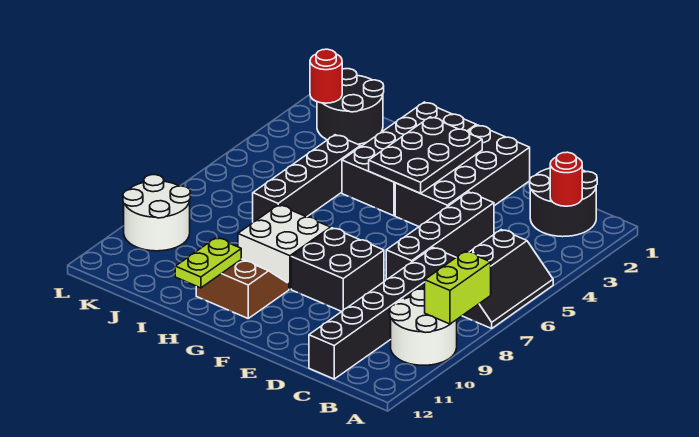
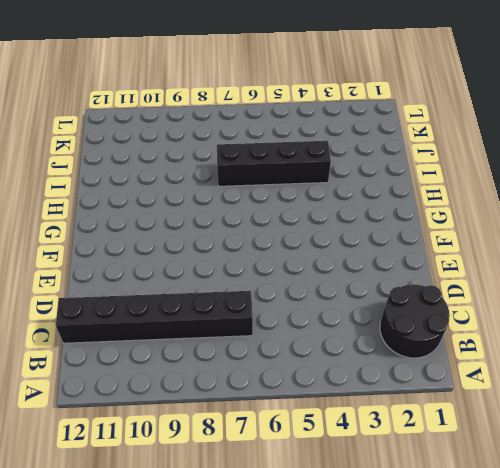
none -> black 2x3 slope [462,230,553,329]
none -> white 2x2 round brick [390,289,457,365]
none -> black 1x4 brick [386,192,494,279]

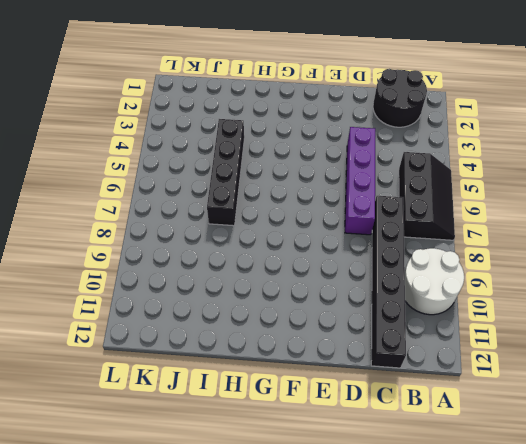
purple 1x4 brick [345,127,375,235] -> black 1x4 brick [386,192,494,279]
none -> black 2x4 brick [395,125,530,226]
none -> black 2x2 brick [291,228,384,312]
none -> black 2x4 brick [342,102,476,216]

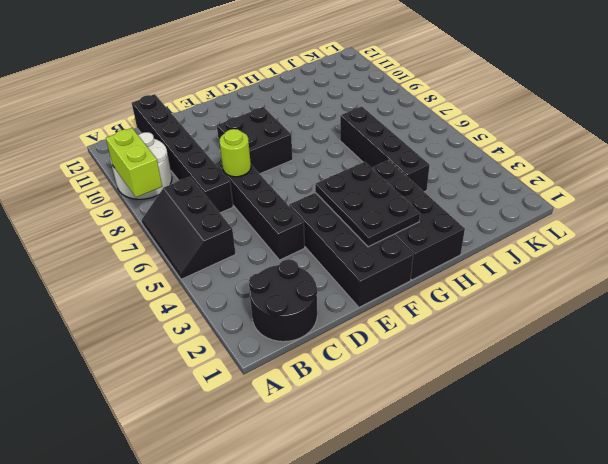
lime 1x1 round brick [219,129,251,177] -> none
none -> white 2x2 brick [238,205,331,289]
none -> brown 2x2 slope [196,259,289,318]
none -> black 2x2 round brick [317,69,384,144]

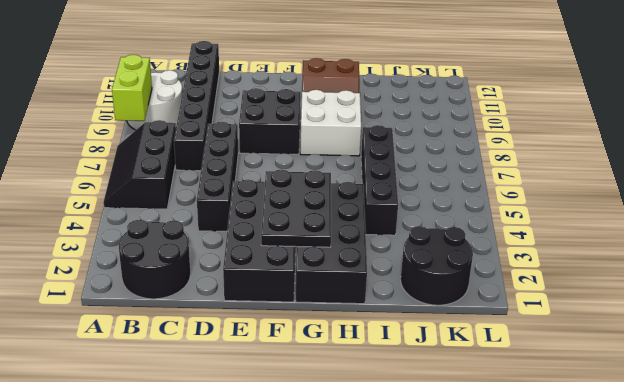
none -> white 2x2 round brick [123,175,190,251]
none -> red 1x1 round brick [550,152,582,206]
none -> lime 1x2 plate [175,238,241,288]

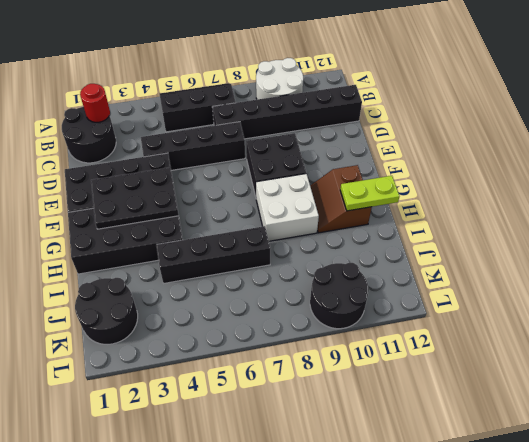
black 2x2 round brick [310,263,369,329] -> white 2x2 round brick [123,175,190,251]
none -> lime 1x2 brick [425,251,491,324]
none -> red 1x1 round brick [310,49,342,103]

